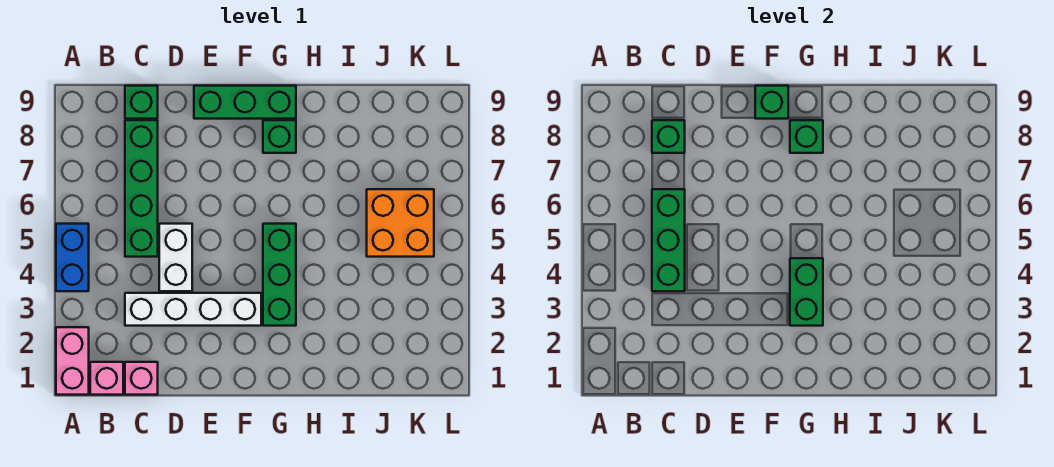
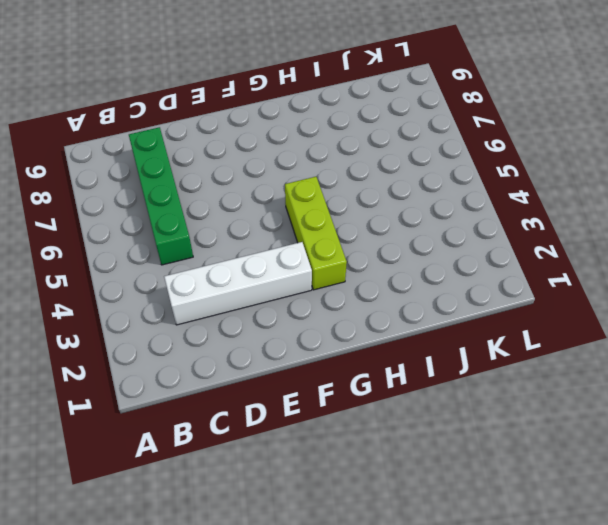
lime 1x3 brick [285,177,347,290] -> green 1x3 brick [263,224,296,326]
none -> pink 1x2 brick [56,327,89,395]
none -> blue 1x2 brick [56,224,89,291]
none -> pink 1x1 brick [90,362,123,395]

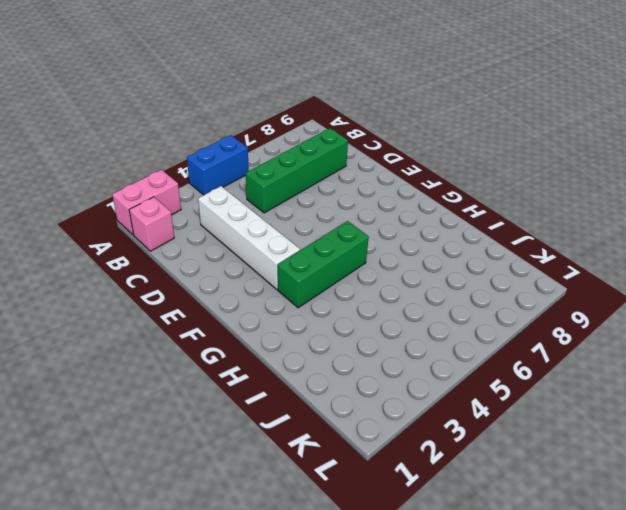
none -> pink 1x1 brick [125,362,158,395]
none -> green 1x1 brick [125,86,158,119]
none -> white 1x2 brick [159,224,192,291]

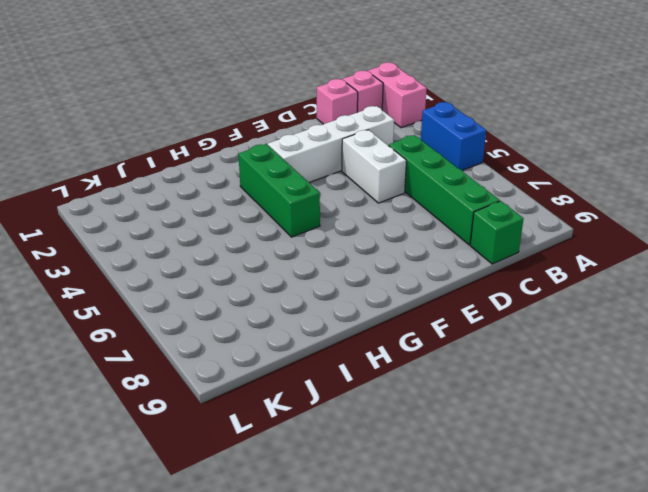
none -> green 1x3 brick [194,86,296,119]
none -> green 1x1 brick [263,120,296,153]
none -> orange 2x2 brick [367,189,434,257]

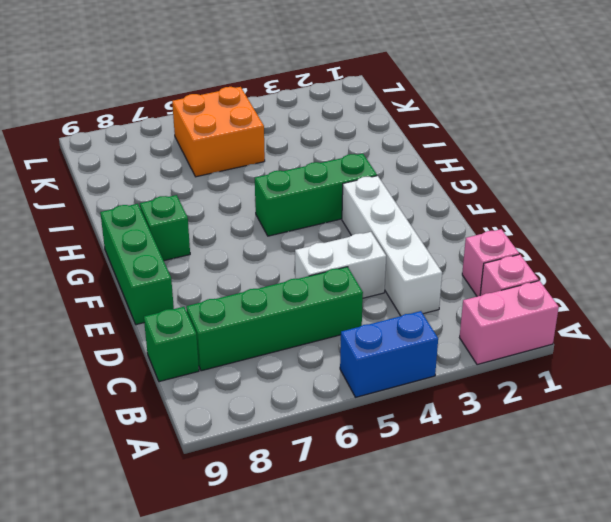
none -> green 1x3 brick [652,189,685,291]
none -> green 1x1 brick [652,120,685,153]
none -> green 1x1 brick [755,86,788,119]

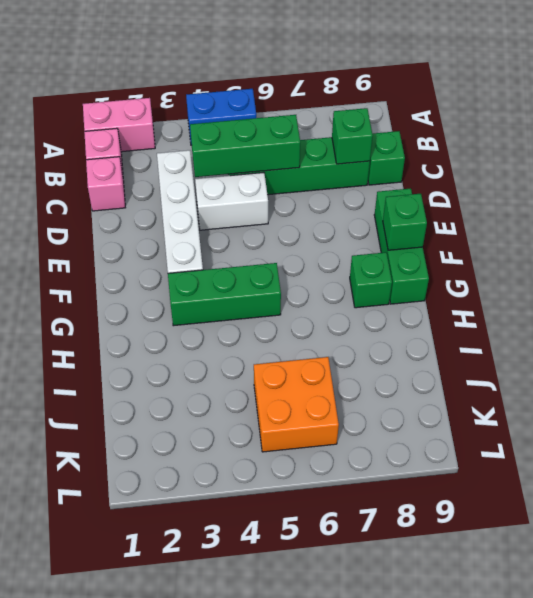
none -> green 1x2 brick [790,258,823,326]
none -> green 1x1 brick [790,120,823,153]

